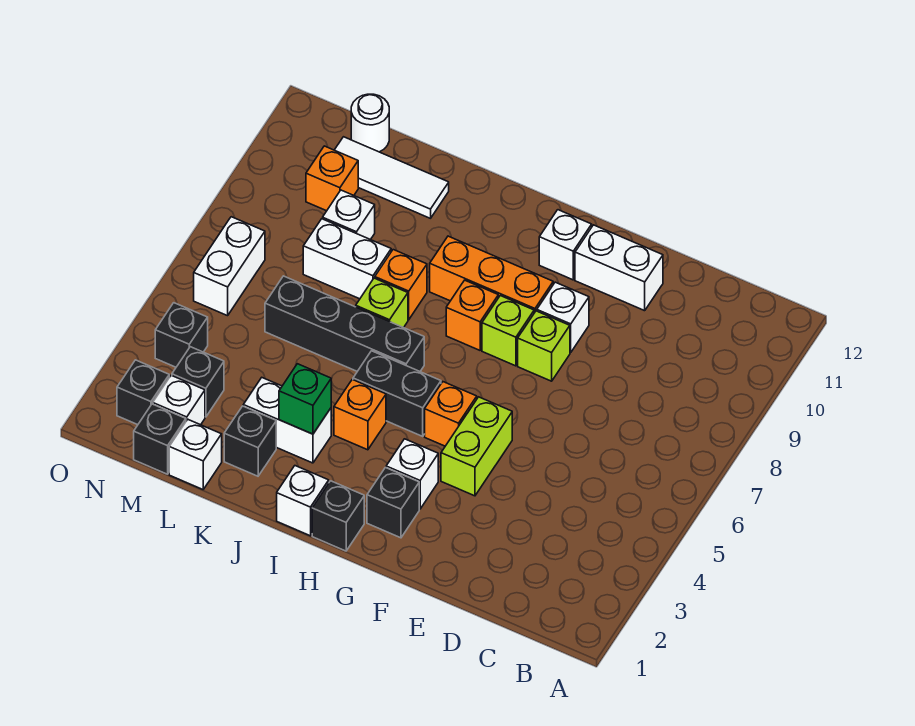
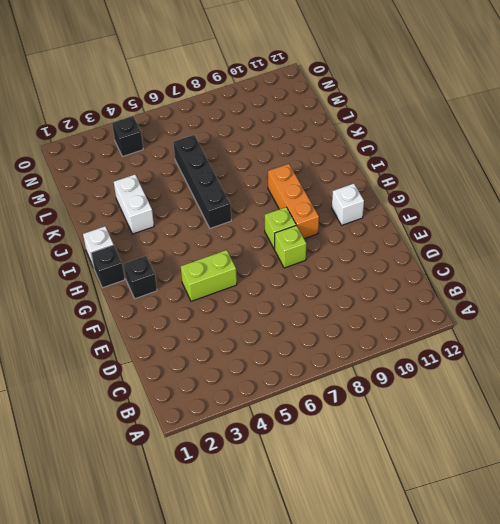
none -> white 1x2 brick [575,225,663,311]
none -> white 1x1 brick [537,282,589,352]
none -> white 1x1 brick [386,439,438,509]
none -> orange 1x1 brick [425,382,477,446]

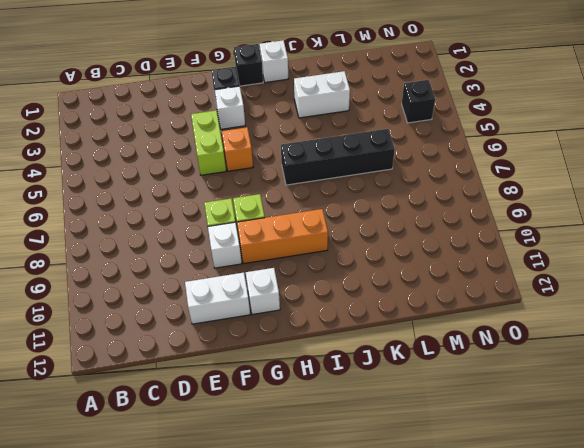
none -> black 1x2 brick [353,351,441,436]
none -> orange 1x1 brick [446,280,498,350]
none -> orange 1x1 brick [334,379,386,450]
none -> lime 1x1 brick [356,278,408,328]

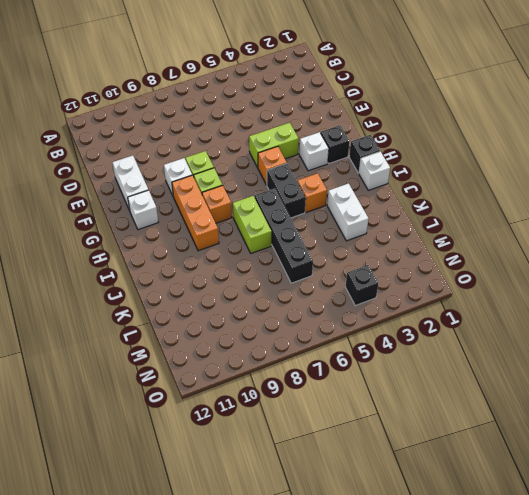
lime 1x2 brick [233,196,271,253] -> lime 1x1 brick [356,278,408,328]
none -> orange 1x1 brick [375,250,427,320]
none -> black 1x1 brick [224,406,276,476]
none -> white 1x2 brick [303,219,391,299]
none -> white 1x3 tile [335,137,449,218]

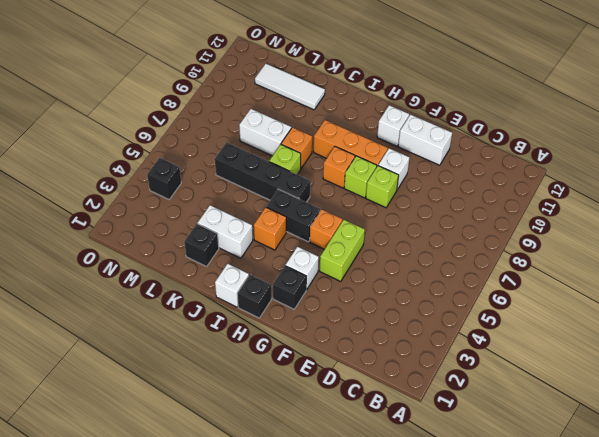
none -> white 1x1 brick [169,420,222,489]
none -> white 1x1 brick [323,190,375,239]
none -> black 1x1 brick [134,404,186,474]
none -> white 1x1 brick [153,375,205,425]

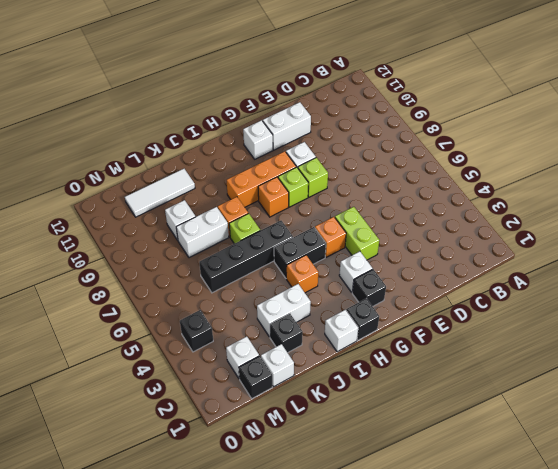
none -> black 1x1 brick [172,347,224,417]
none -> orange 1x1 brick [306,146,358,211]
none -> white 1x1 round brick [351,94,389,152]
none -> black 1x1 brick [117,360,169,425]

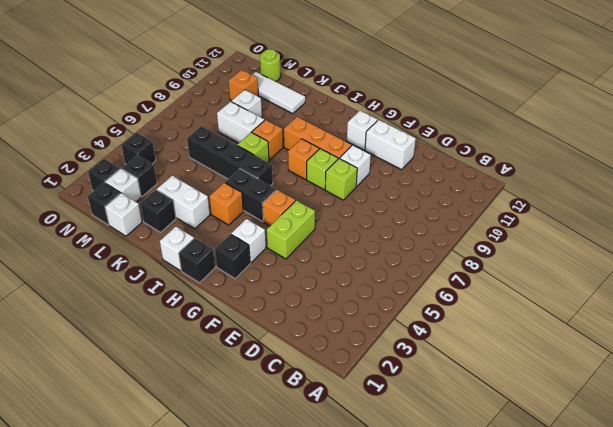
lime 1x1 round brick [260,49,281,82] -> white 1x1 round brick [351,94,389,152]
none -> white 1x2 brick [194,217,265,316]
none -> green 1x1 brick [279,364,331,434]

